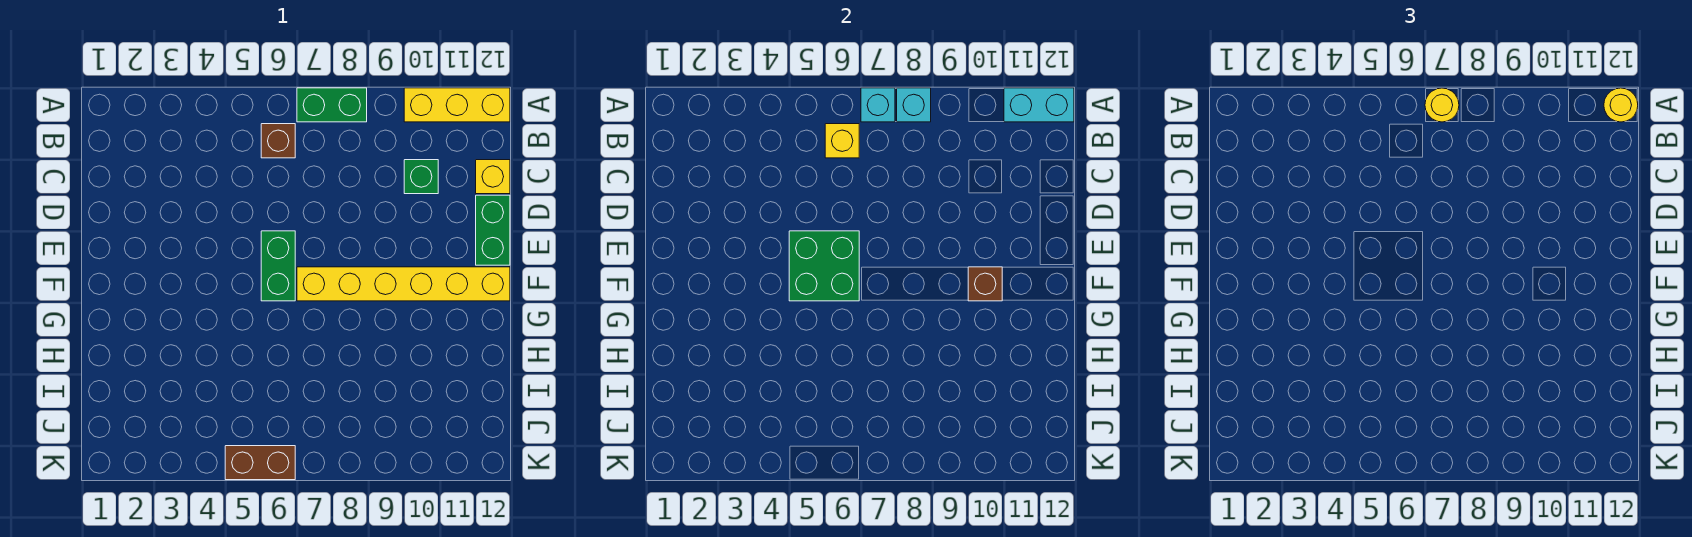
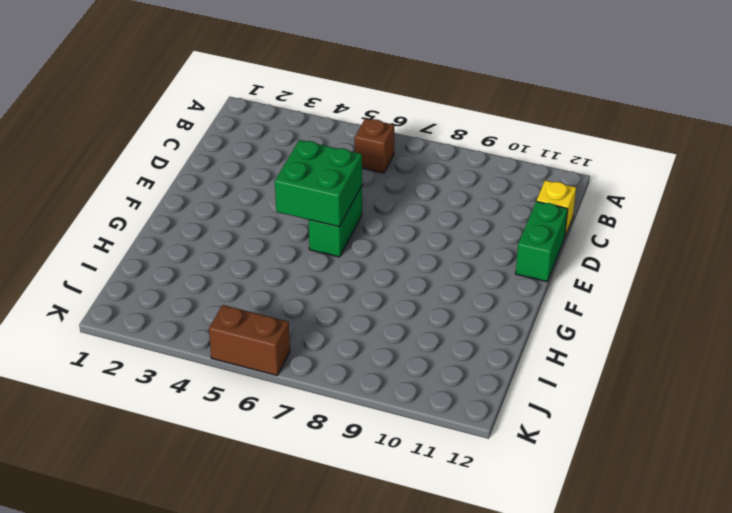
none -> green 1x2 brick [297,88,367,122]
none -> yellow 1x3 brick [404,88,510,122]
none -> green 1x1 brick [404,160,438,194]

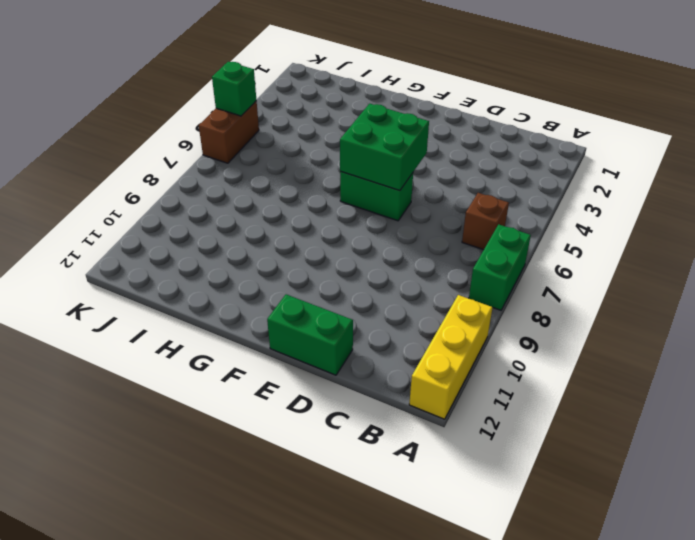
green 1x1 brick [212,62,256,116] -> green 1x1 brick moved to [404,160,438,194]
none -> yellow 1x1 brick [476,160,510,194]
none -> yellow 1x6 brick [297,267,510,301]
none -> cyan 1x1 brick [861,88,895,122]

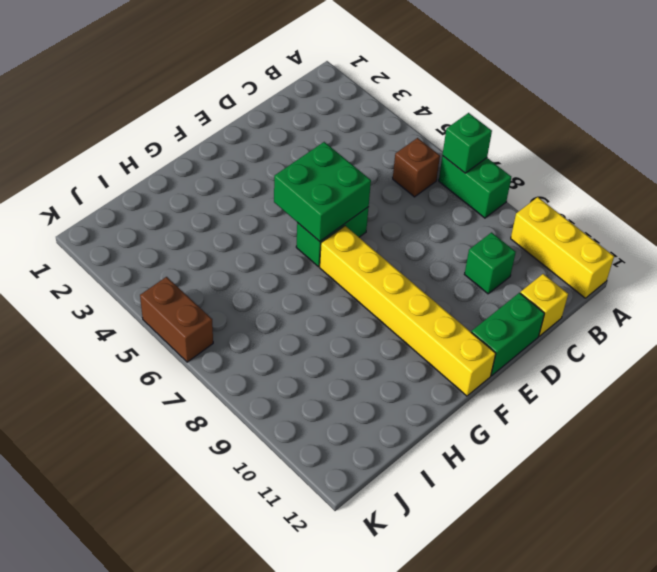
green 1x1 brick [443,113,492,173] -> cyan 1x1 brick [861,88,895,122]
none -> cyan 1x1 brick [897,88,931,122]
none -> cyan 1x2 brick [1004,88,1074,122]
none -> yellow 1x1 brick [825,124,859,158]

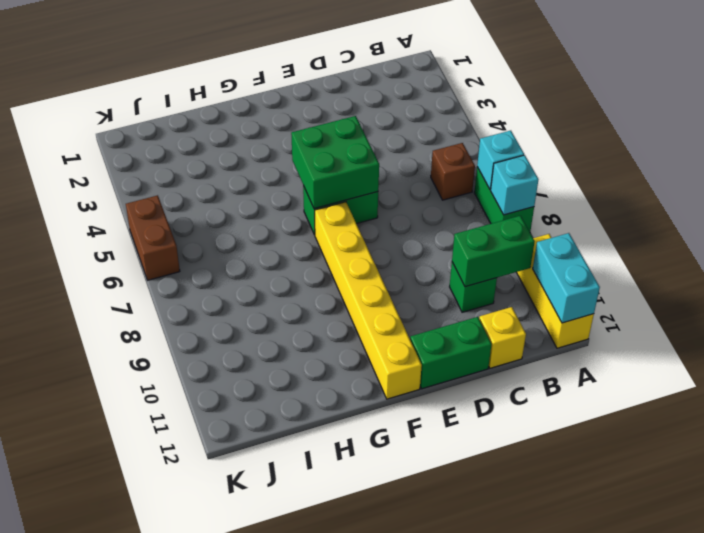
green 1x2 brick [452,216,535,287] -> none
none -> yellow 1x1 brick [825,124,859,158]
none -> brown 1x1 brick [968,267,1002,301]
none -> yellow 1x1 round brick [1425,88,1459,122]

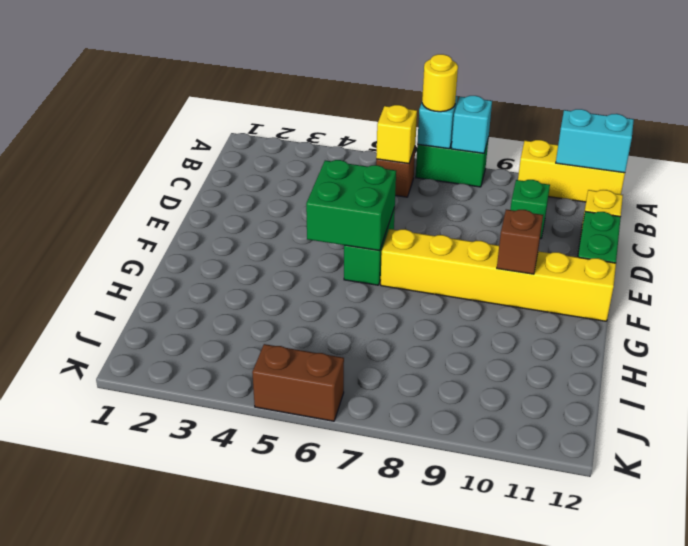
none -> yellow 1x1 round brick [1604,88,1638,122]

